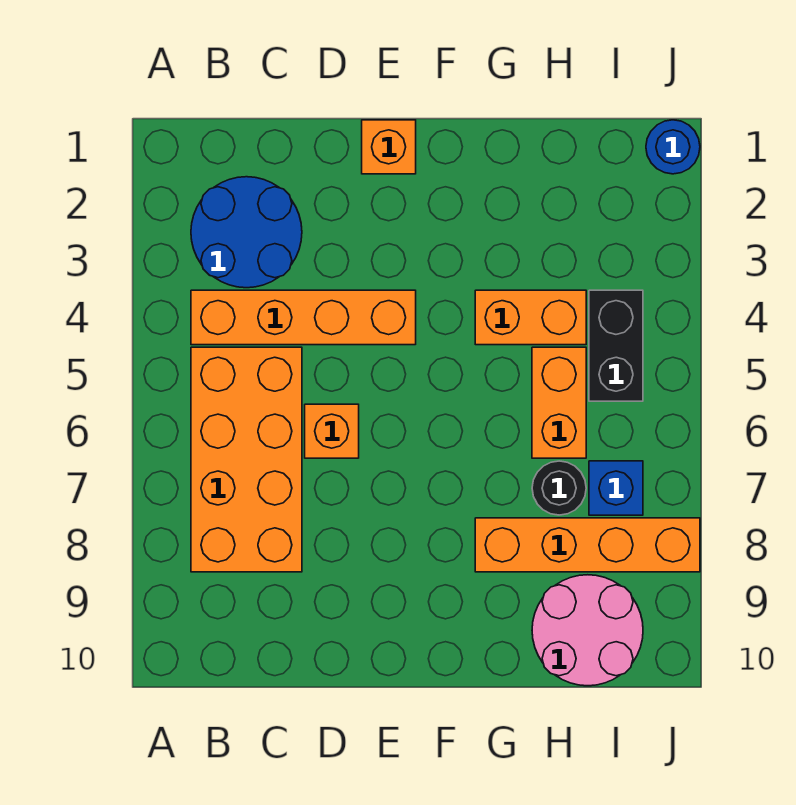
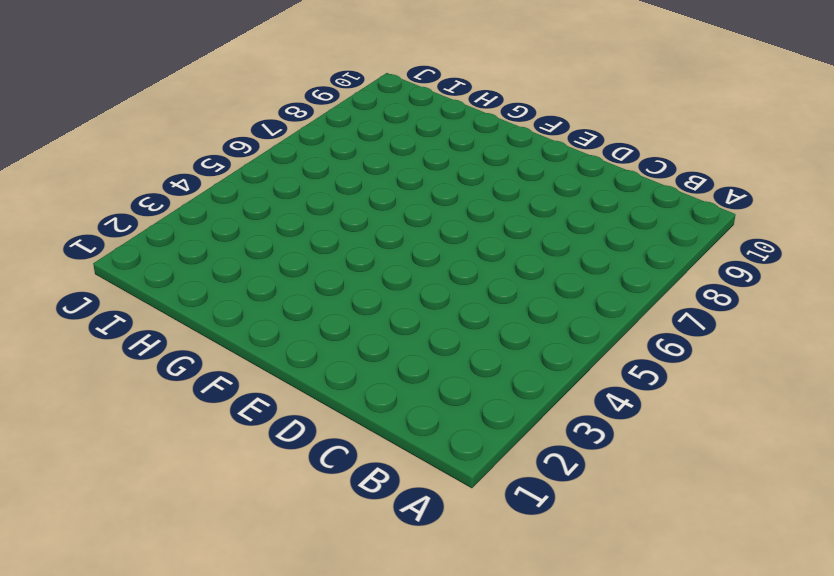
none -> blue 2x2 round brick [191,177,302,288]
none -> orange 1x4 brick [191,290,416,345]
none -> orange 2x4 brick [191,347,302,572]

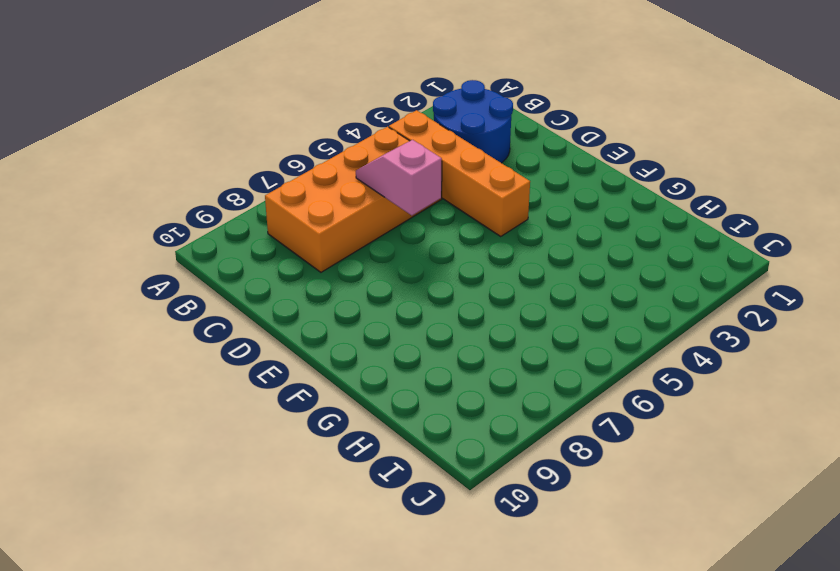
pink 1x2 slope [356,140,442,215] -> none
none -> orange 1x1 brick [305,404,359,458]
none -> orange 1x1 brick [362,120,416,174]
none -> orange 1x2 brick [475,290,586,345]

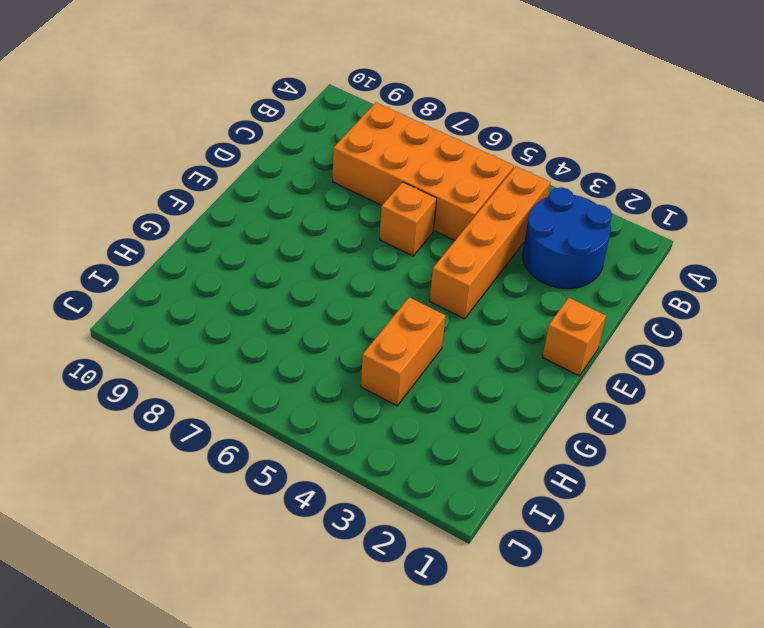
none -> orange 1x4 brick [475,518,700,572]
none -> orange 1x2 brick [532,347,586,458]
none -> black 1x1 round brick [532,461,586,515]

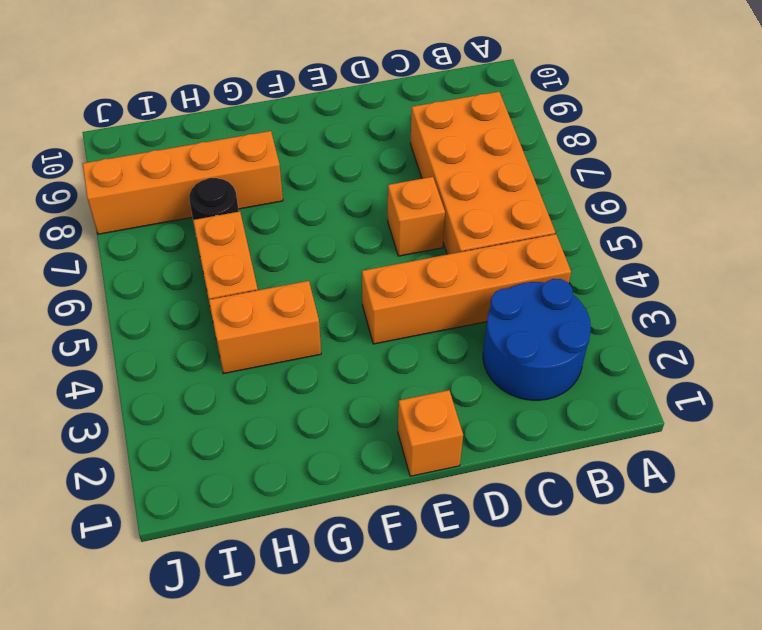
none -> pink 2x2 round brick [532,575,643,686]
none -> black 1x2 brick [589,290,643,401]
none -> blue 1x1 brick [589,461,643,515]

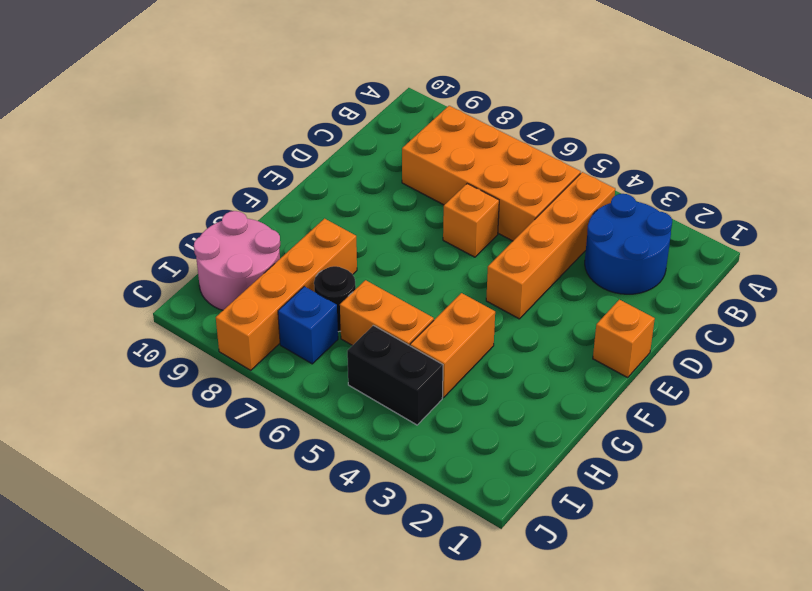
none -> blue 1x1 round brick [646,120,700,174]

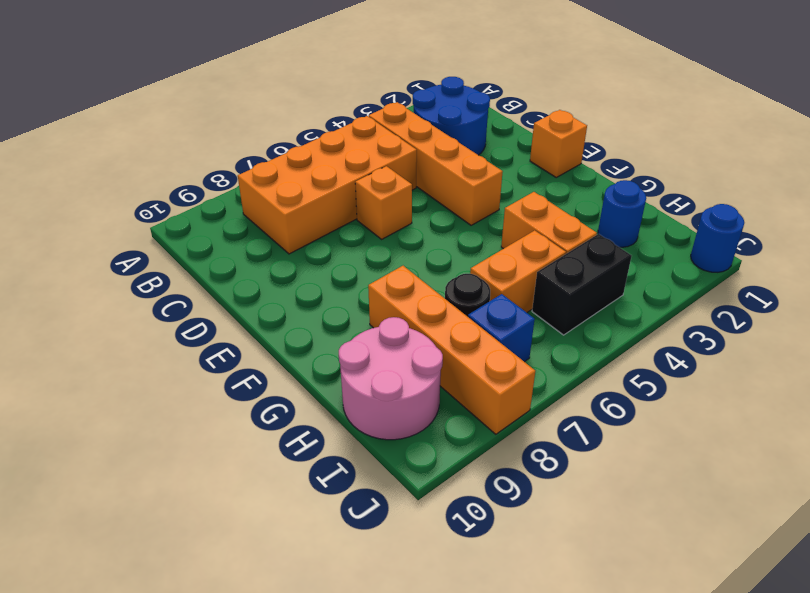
blue 1x1 round brick [598,180,646,247] -> none

